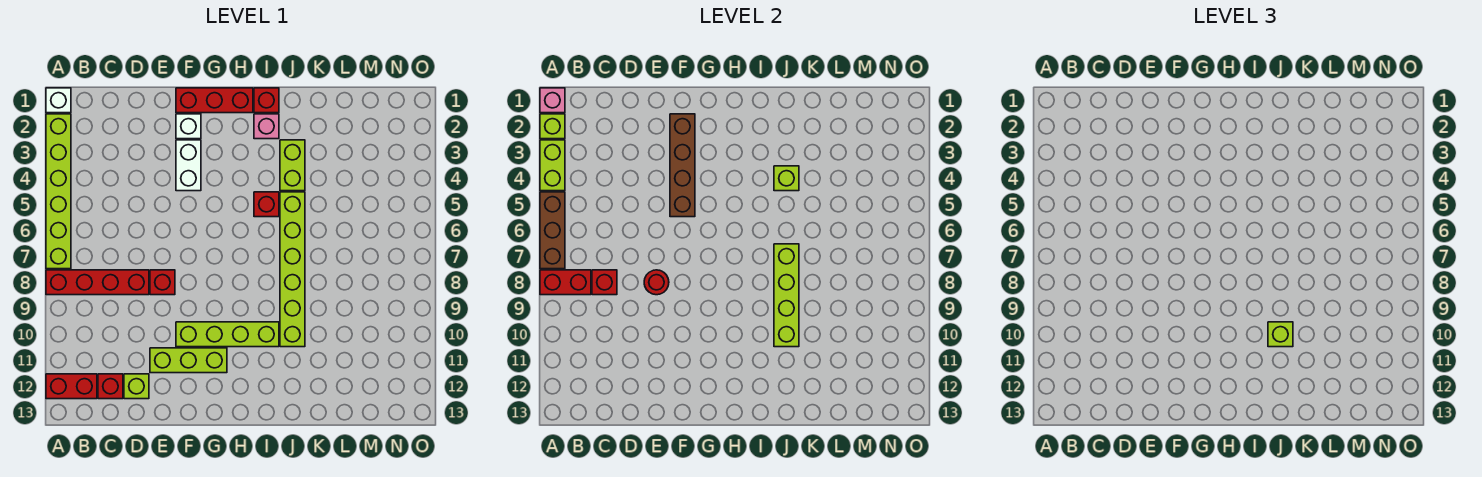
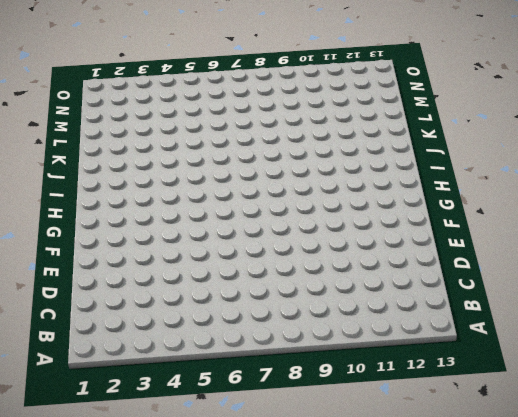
none -> white 1x1 brick [46,88,71,113]
none -> lime 1x6 brick [46,114,71,269]
none -> red 1x4 brick [46,270,149,295]

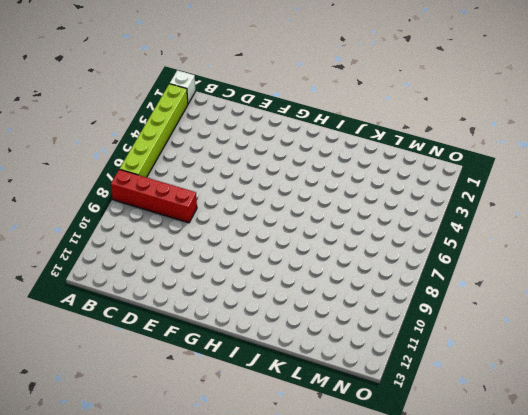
none -> red 1x2 brick [46,374,97,399]
none -> red 1x1 brick [98,374,123,399]
none -> lime 1x1 brick [124,374,149,399]

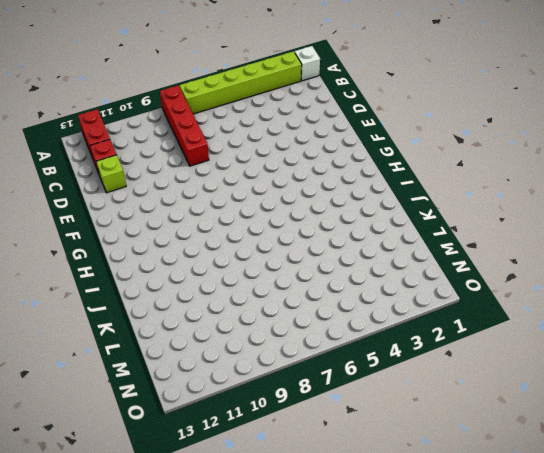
none -> red 1x1 brick [150,270,175,295]
none -> lime 1x3 brick [150,348,227,373]
none -> red 1x3 brick [176,88,253,113]

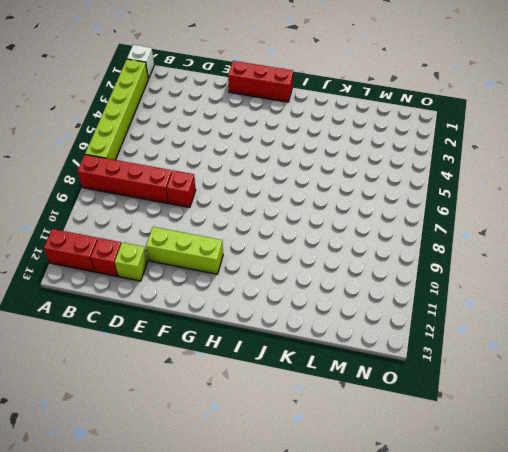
none -> white 1x1 brick [176,114,201,139]
none -> white 1x2 brick [176,140,201,191]
none -> lime 1x4 brick [176,322,279,347]

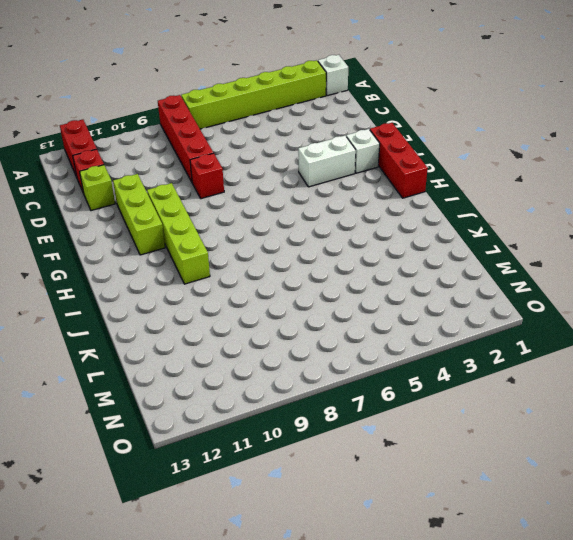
none -> red 1x1 brick [254,88,279,113]
none -> pink 1x1 brick [254,114,279,139]
none -> red 1x1 brick [254,192,279,217]

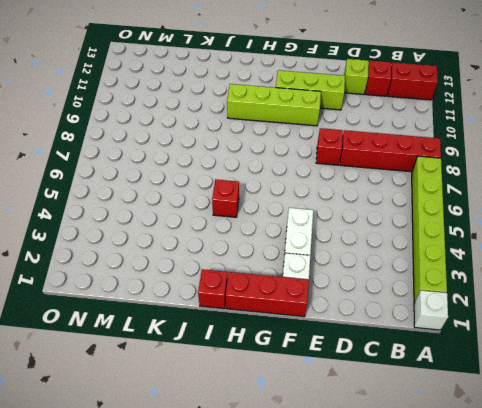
none -> pink 1x1 brick [254,114,279,139]
none -> lime 1x2 brick [280,140,305,191]
none -> lime 1x6 brick [280,192,305,347]

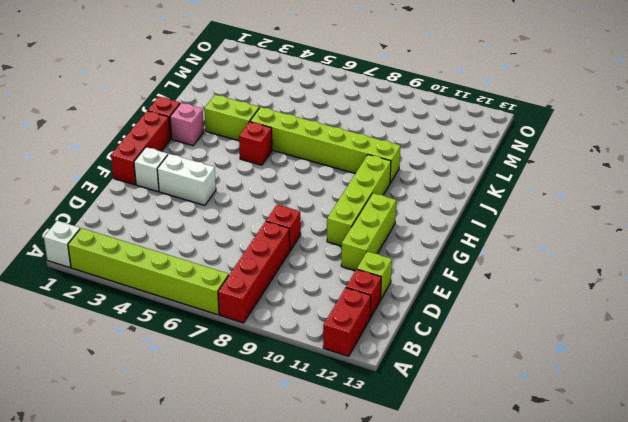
none -> pink 1x1 brick [540,88,565,113]
none -> lime 1x1 brick [540,114,565,139]
none -> lime 1x2 brick [540,140,565,191]

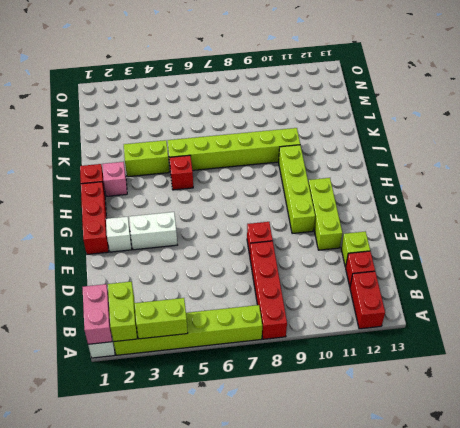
pink 1x2 brick [83,284,112,344] -> pink 1x1 brick [540,88,565,113]
lime 1x2 brick [108,282,137,342] -> lime 1x1 brick [540,114,565,139]
none -> brown 1x3 brick [540,192,565,269]
none -> red 1x2 brick [540,270,591,295]
none -> red 1x1 brick [592,270,617,295]

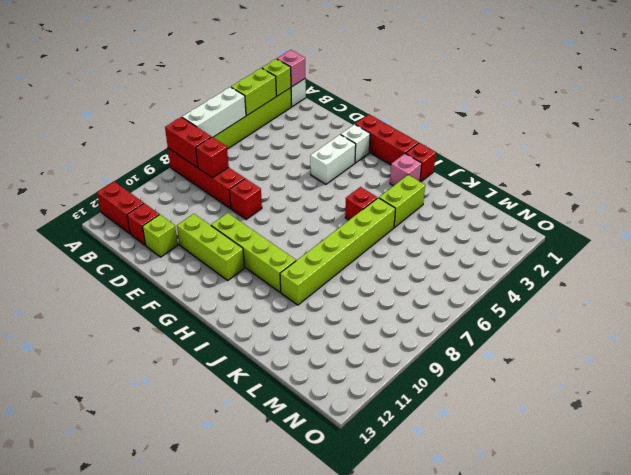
white 1x3 brick [182,87,246,137] -> brown 1x3 brick [540,192,565,269]
none -> red 1x1 round brick [644,270,669,295]
none -> brown 1x4 brick [670,114,695,217]
none -> lime 1x1 brick [774,166,799,191]

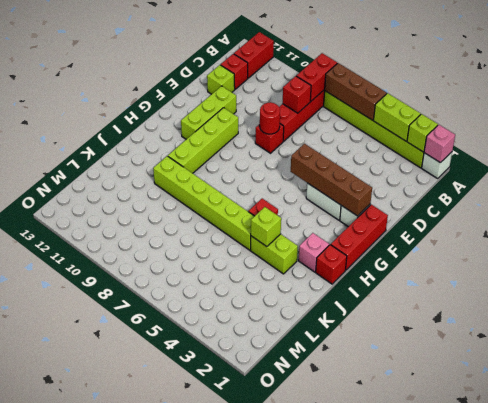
none -> lime 1x4 brick [774,244,799,347]
none -> lime 1x1 brick [1268,322,1293,347]

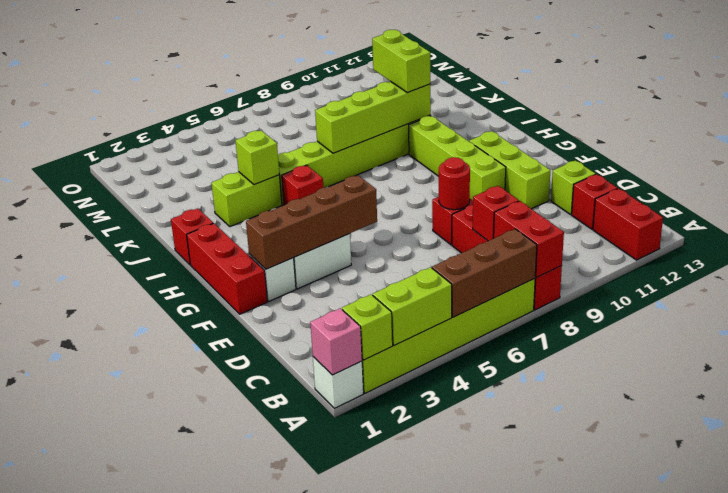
lime 1x2 brick [372,30,430,93] -> lime 1x1 brick [1268,322,1293,347]
none -> pink 1x1 brick [254,114,279,139]

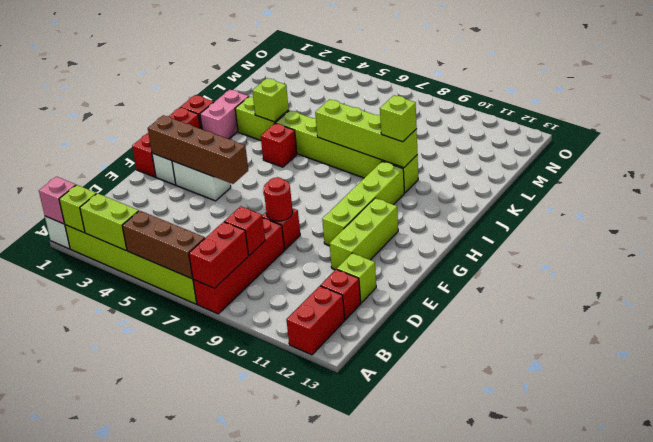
pink 1x2 brick [200,90,249,139] -> pink 1x1 brick [254,114,279,139]

